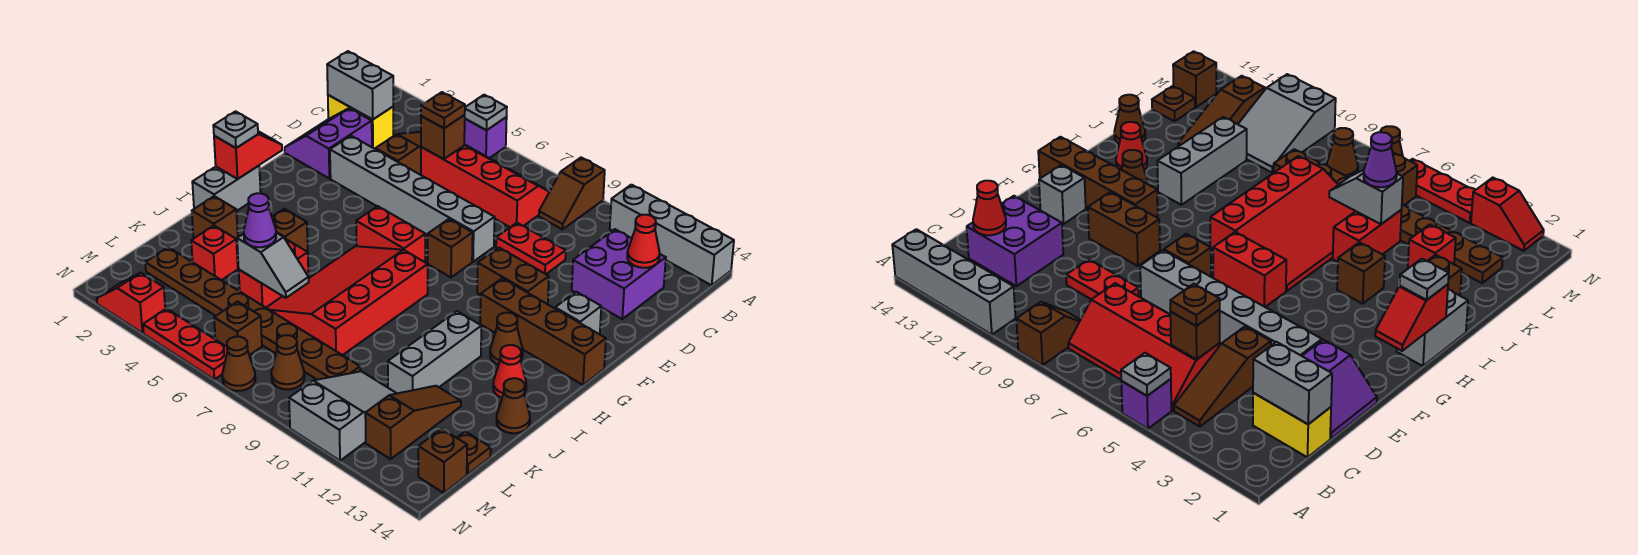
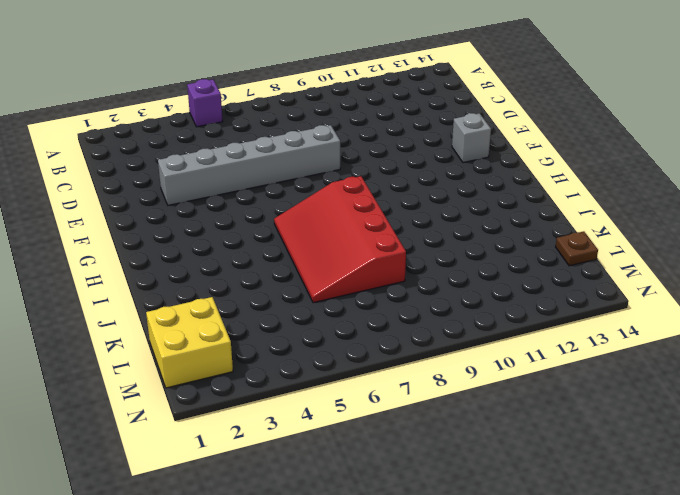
yellow 2x2 brick [146,297,233,388] -> brown 1x8 plate [145,247,360,380]
none -> brown 1x2 slope [539,158,605,229]
none -> grey 1x4 brick [610,185,734,285]
none -> brown 1x3 slope [375,132,421,175]
none -> red 2x4 slope [421,144,549,227]

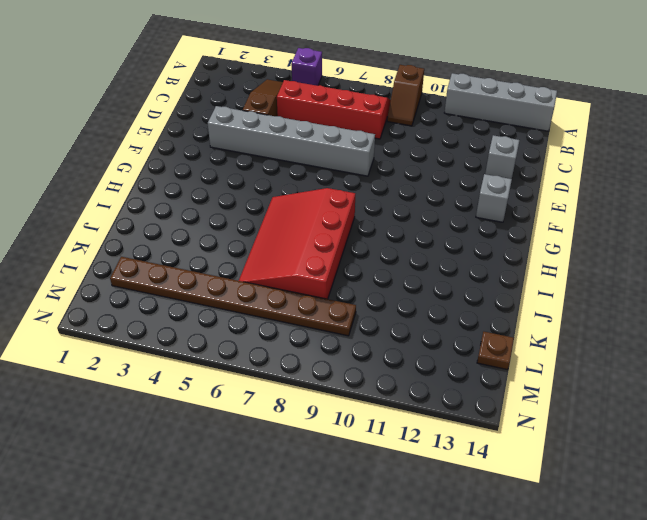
grey 1x1 brick [485,135,519,179] -> purple 2x2 brick [572,229,666,319]
none -> yellow 1x2 brick [328,95,393,149]
none -> purple 2x2 slope [285,108,372,179]
none -> red 1x2 plate [496,223,566,274]
none -> brown 1x1 brick [428,219,473,277]

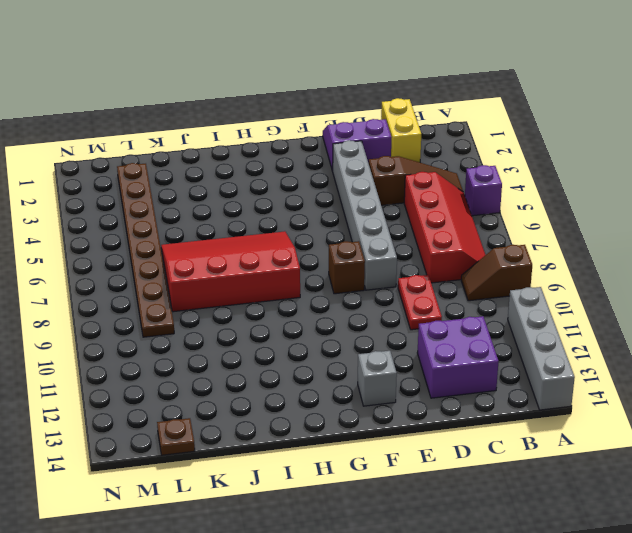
none -> brown 1x2 brick [477,248,549,304]
none -> red 1x2 brick [356,206,425,262]
none -> brown 1x4 brick [480,278,606,385]
none -> grey 1x2 brick [192,166,261,211]

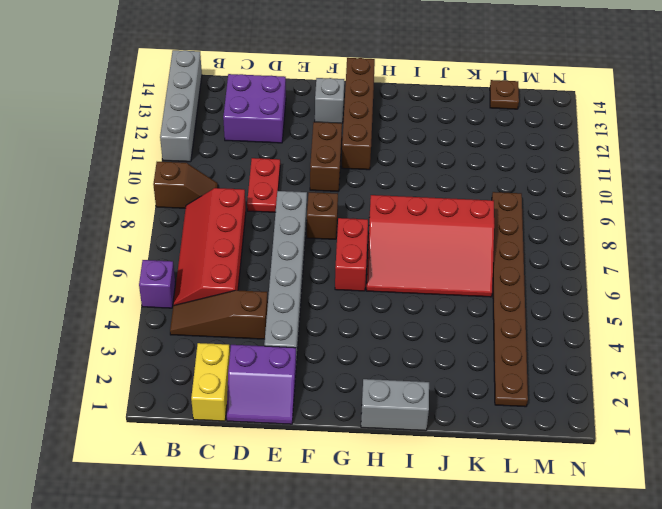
none -> brown 1x1 cone [490,313,523,365]
none -> brown 1x1 brick [272,209,308,252]
none -> grey 1x3 brick [388,311,482,393]
none -> red 1x1 cone [493,345,526,398]

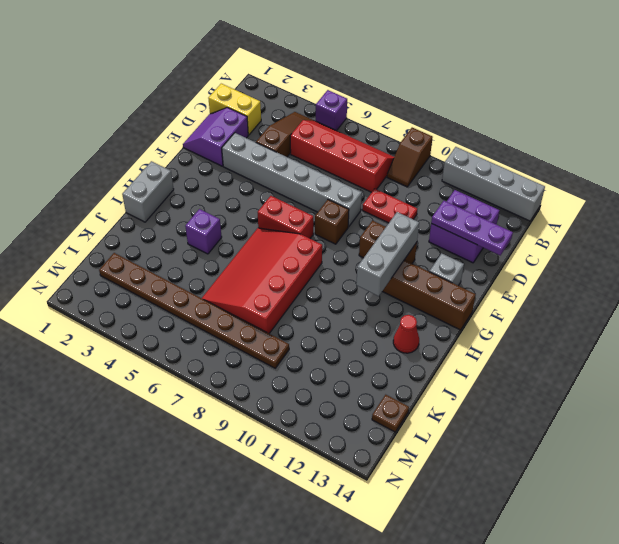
purple 1x3 plate [431,201,513,255] -> none
grey 1x3 brick [356,212,419,296] -> grey 1x3 brick moved to [388,311,482,393]
purple 1x1 brick [185,209,222,254] -> brown 1x1 brick [272,209,308,252]
none -> brown 1x1 cone [490,313,523,365]
none -> brown 1x1 brick [192,196,238,240]
none -> red 1x2 brick [239,239,309,308]
none -> brown 1x1 cone [496,378,530,433]

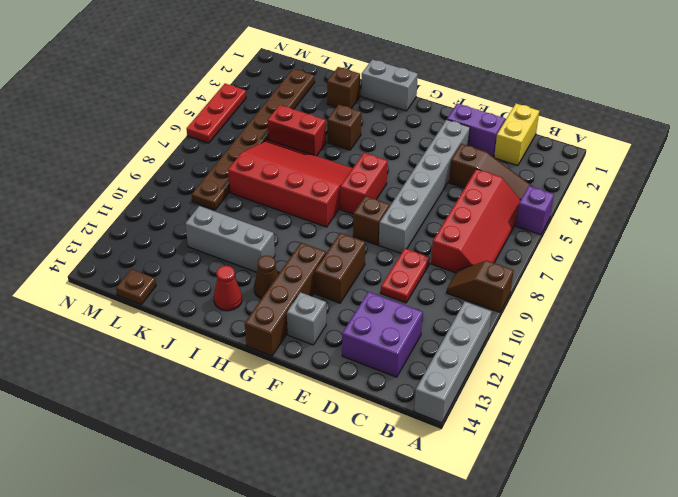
none -> brown 1x1 cone [496,378,530,433]
none -> red 1x1 brick [191,226,238,280]
none -> brown 1x3 slope [365,386,461,459]
none -> grey 2x3 slope [289,371,397,461]

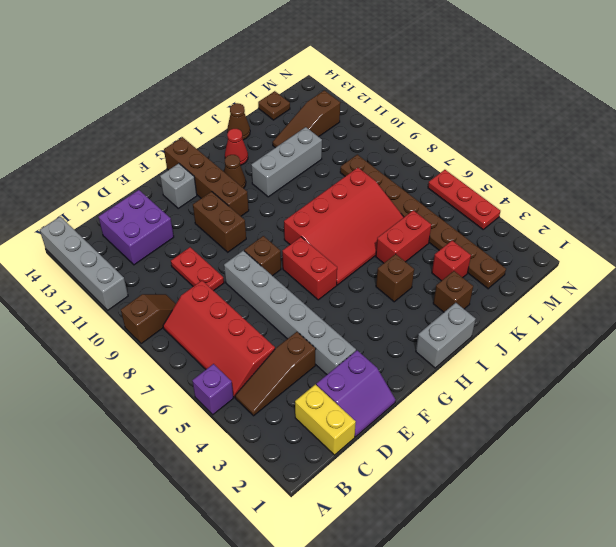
none -> grey 2x3 slope [289,371,397,461]
none -> brown 1x1 brick [214,302,262,355]
none -> brown 1x1 cone [271,335,304,389]
none -> brown 1x1 brick [418,429,467,493]

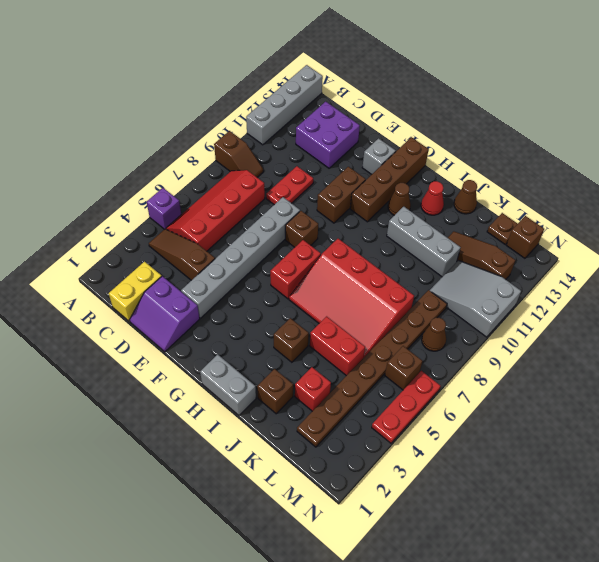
none -> red 1x2 slope [97,273,165,333]
none -> brown 1x1 cone [222,337,255,391]
none -> grey 1x1 plate [465,95,507,130]
none -> grey 1x2 brick [327,51,393,119]

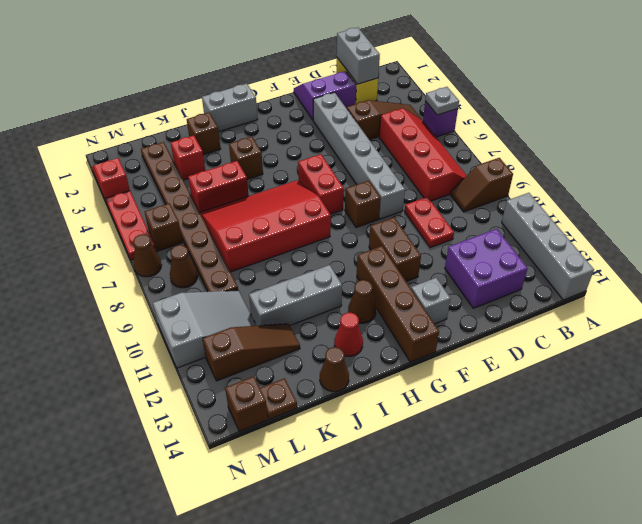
none -> brown 1x1 brick [421,115,465,159]
none -> red 1x1 cone [627,215,660,268]
none -> red 1x2 slope [214,131,282,179]
none -> grey 1x2 slope [237,233,309,298]

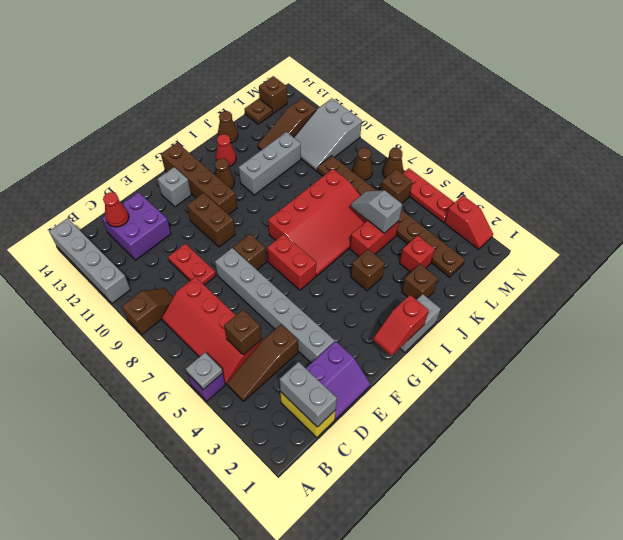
none -> brown 1x1 plate [421,92,465,128]
none -> grey 1x1 plate [213,111,258,148]
none -> purple 1x1 cone [244,193,276,247]

